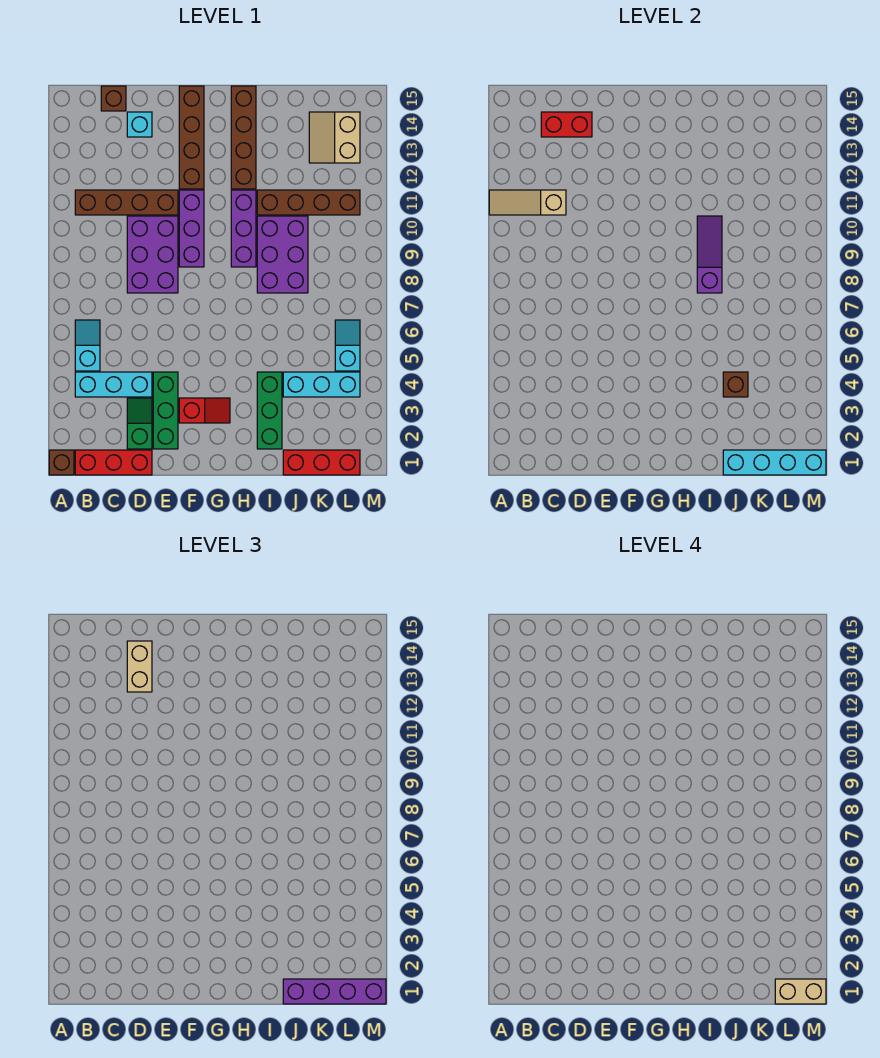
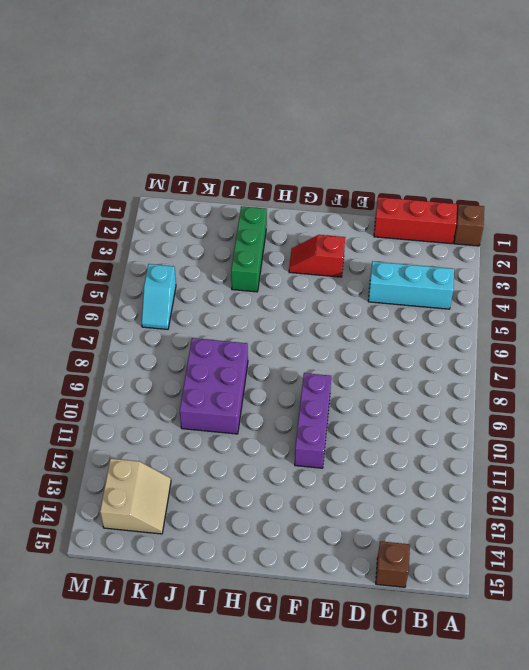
none -> cyan 1x2 slope [75,320,100,371]
none -> brown 1x4 brick [75,190,178,215]
none -> green 1x2 slope [127,398,152,449]
none -> purple 2x3 brick [127,216,178,293]

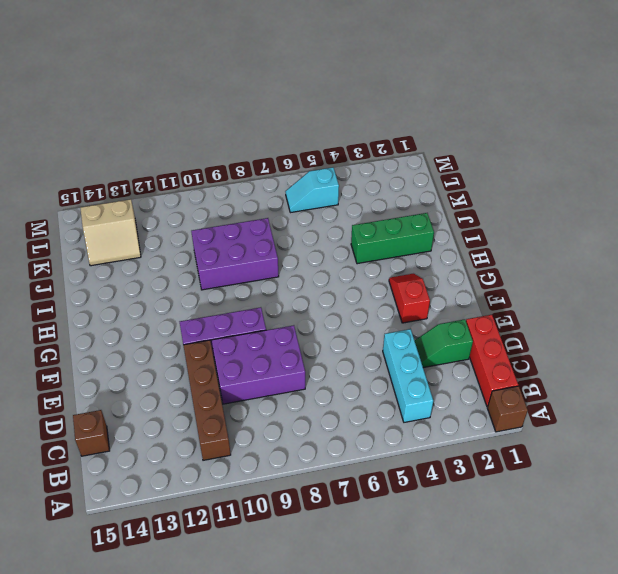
none -> cyan 1x2 slope [75,320,100,371]
none -> cyan 1x1 brick [127,112,152,137]
none -> green 1x3 brick [153,372,178,449]
none -> brown 1x4 brick [179,86,204,189]

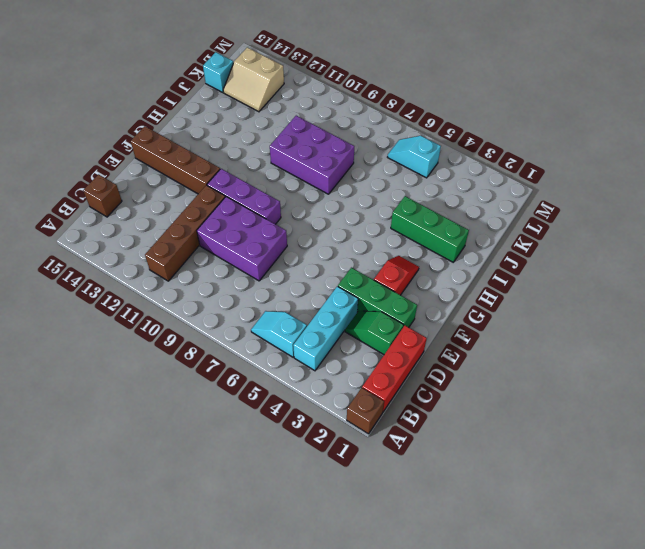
cyan 1x1 brick [203,52,233,92] -> cyan 1x1 brick moved to [127,112,152,137]
none -> purple 1x3 brick [231,190,256,267]
none -> brown 1x4 brick [231,86,256,189]
none -> brown 1x4 brick [257,190,360,215]
none -> red 1x3 brick [283,450,360,475]

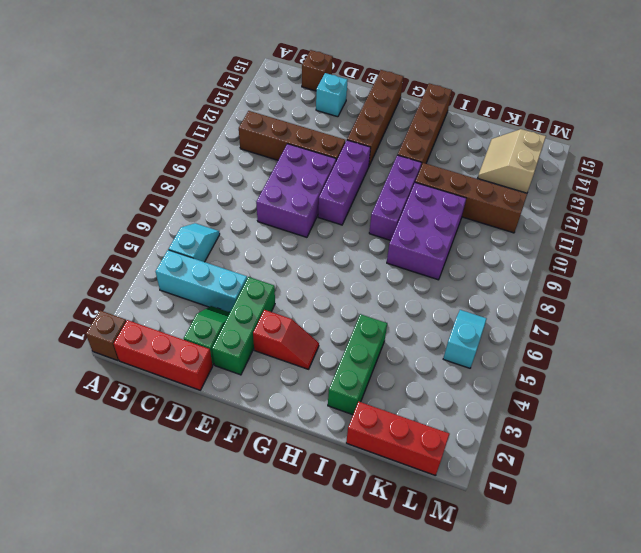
none -> cyan 1x3 brick [283,372,360,397]
none -> tan 1x3 slope [489,190,566,215]
none -> red 1x2 brick [541,112,592,137]
none -> purple 1x3 slope [697,216,722,293]

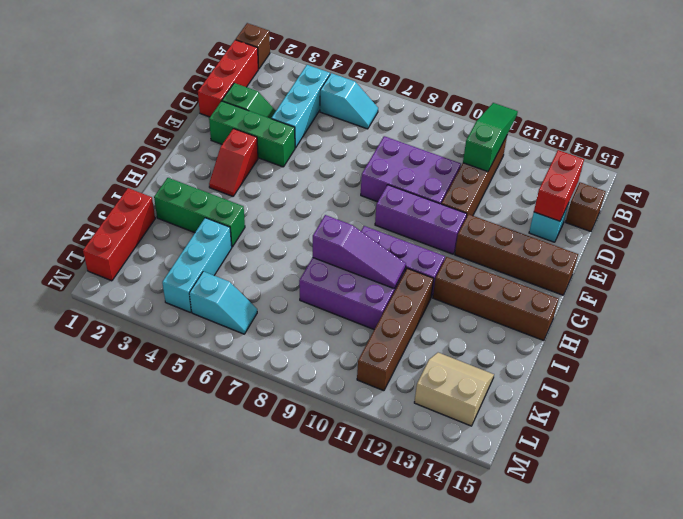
green 1x3 slope [463,103,518,172] -> tan 1x3 slope [489,190,566,215]
none -> cyan 1x4 brick [723,450,826,475]
none -> brown 1x1 brick [723,372,748,397]
none -> tan 1x2 brick [127,641,152,692]
none -> purple 1x4 brick [283,979,386,1004]

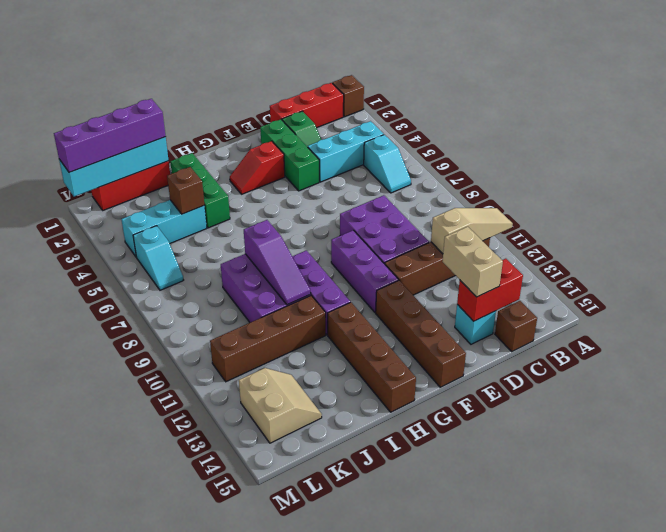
none -> tan 1x2 brick [775,979,826,1004]

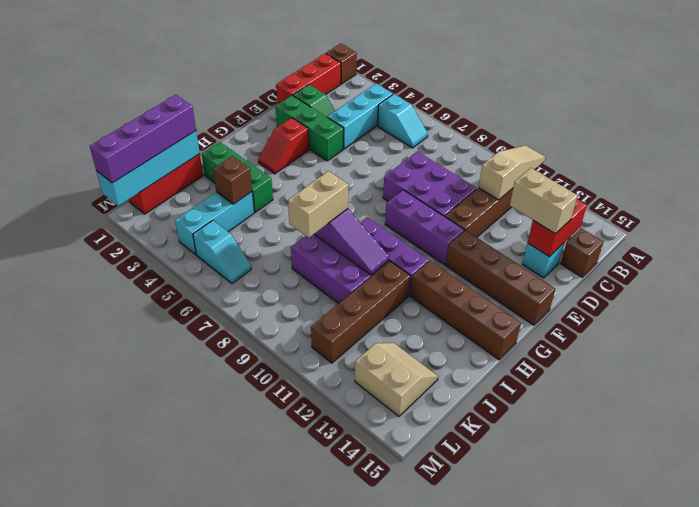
tan 1x2 brick [288,171,348,238] -> tan 1x2 brick moved to [775,979,826,1004]

